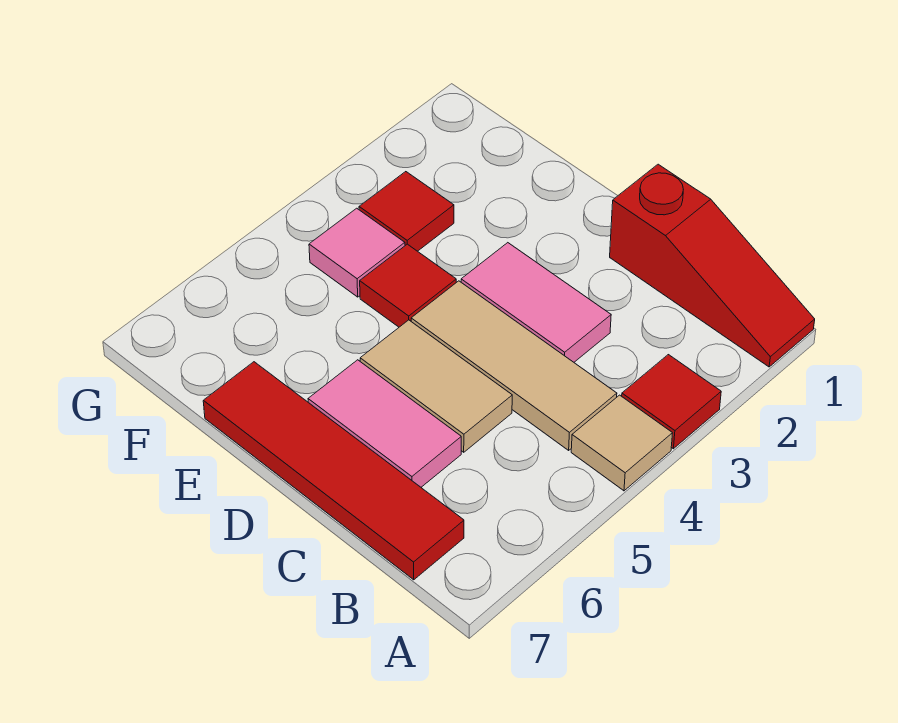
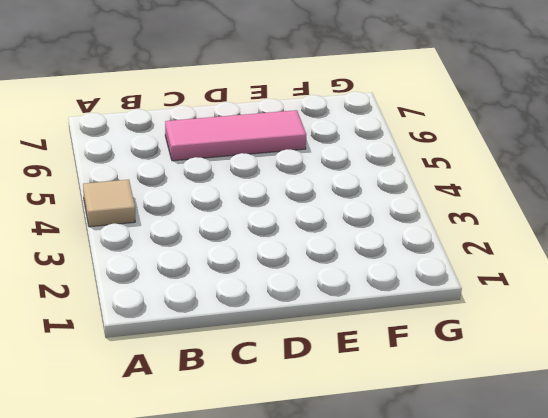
pink 1x3 tile [165,110,306,161] -> pink 1x2 tile [308,360,461,487]
none -> red 1x3 slope [610,164,815,367]
none -> red 1x1 tile [622,355,721,449]

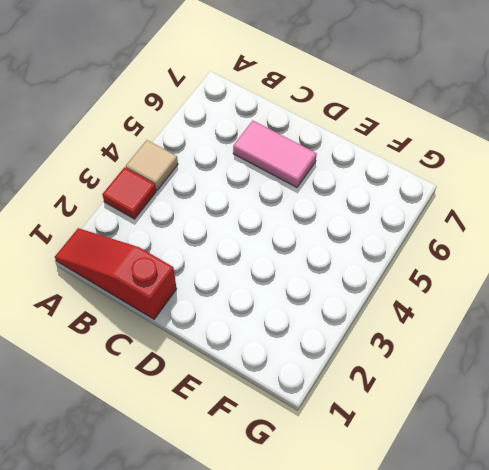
none -> tan 1x3 tile [411,281,617,450]
none -> red 1x4 tile [203,362,464,580]

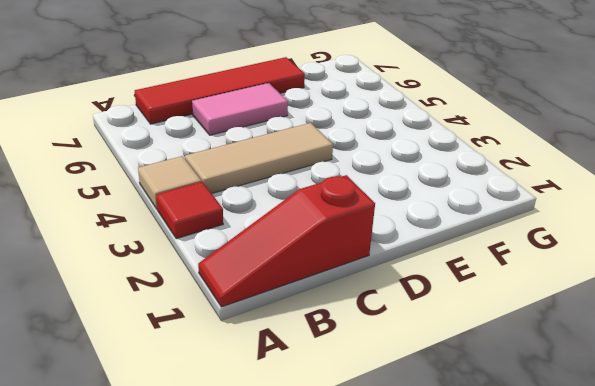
none -> pink 1x2 tile [461,243,611,362]
none -> tan 1x2 tile [360,320,512,452]

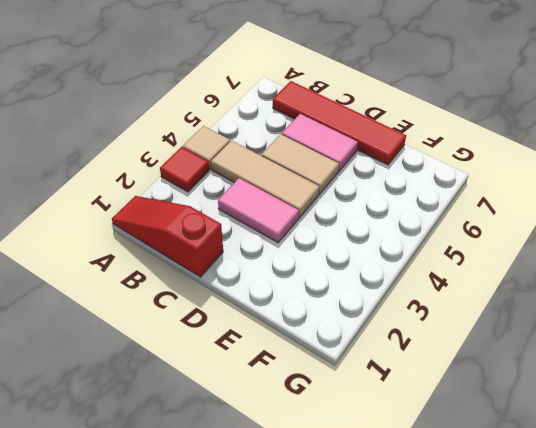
none -> red 1x1 tile [360,244,456,327]
none -> red 1x1 tile [359,172,454,251]

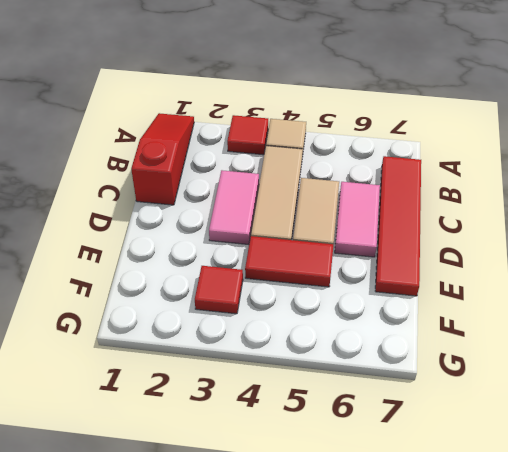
red 1x2 tile [245,236,333,287] -> red 1x1 tile [360,244,456,327]
none -> pink 1x1 tile [309,208,405,297]

